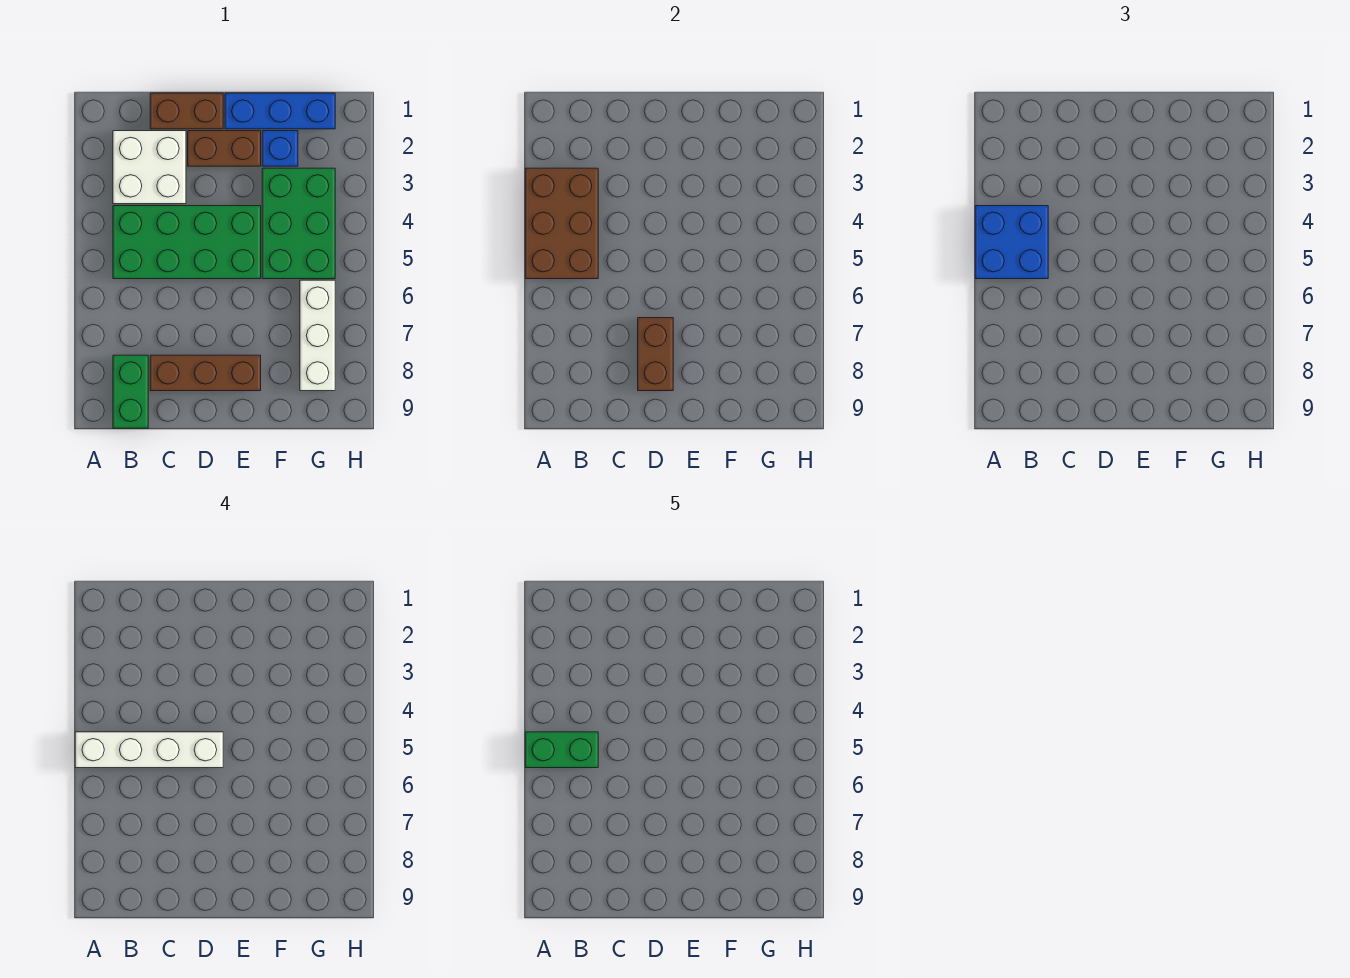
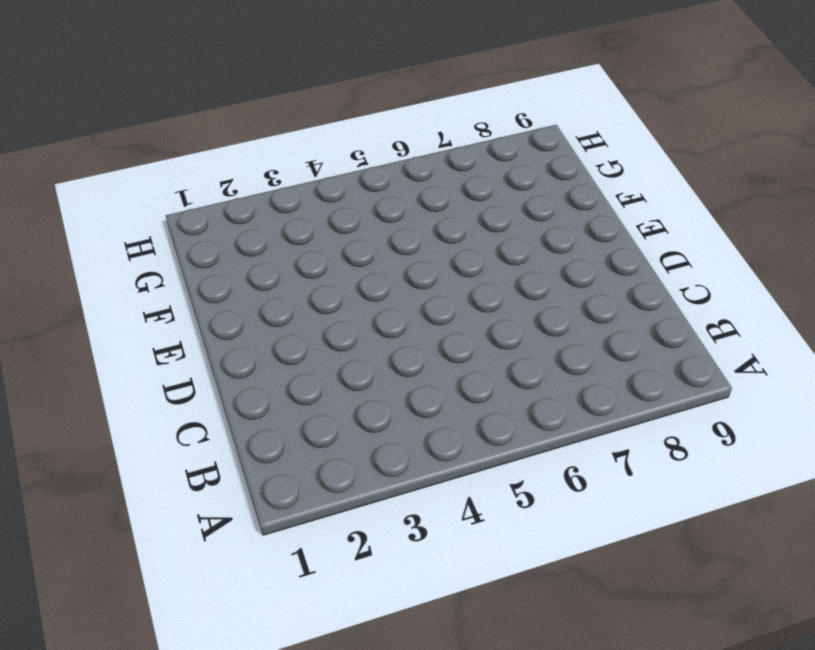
none -> white 2x2 brick [113,131,186,204]
none -> green 2x4 brick [113,206,261,279]
none -> green 1x2 brick [113,355,148,428]

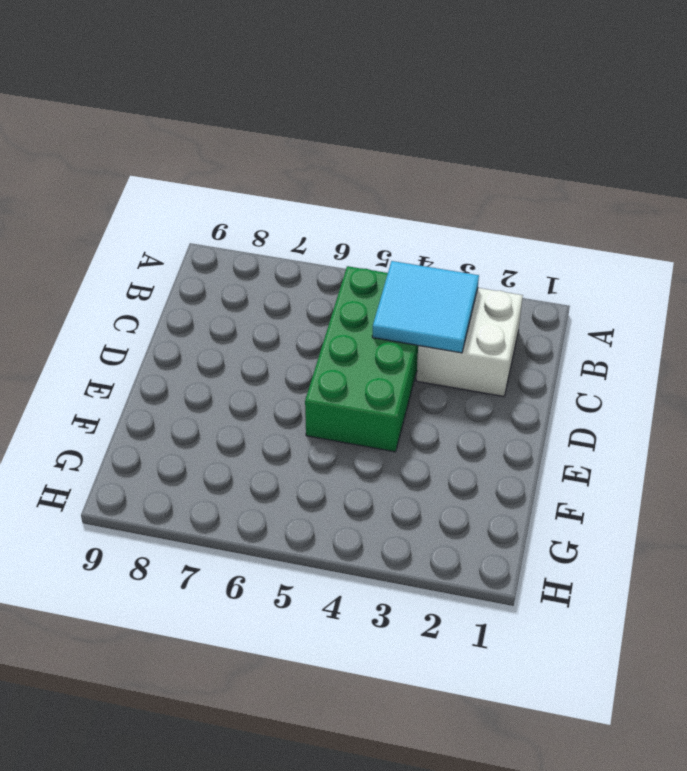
cyan 2x2 tile [372,261,479,353] -> brown 2x3 brick [525,168,598,279]
none -> green 1x2 brick [113,355,148,428]
none -> brown 1x2 brick [150,93,223,129]
none -> brown 1x3 brick [150,355,261,391]

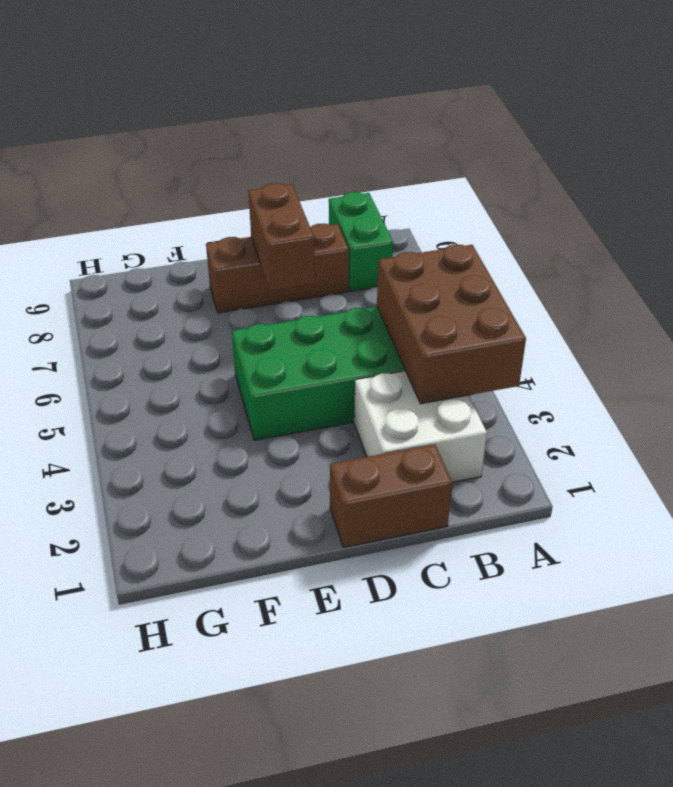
none -> brown 1x2 brick [188,131,261,166]
none -> blue 1x3 brick [225,93,335,129]
none -> blue 1x1 brick [262,131,298,166]

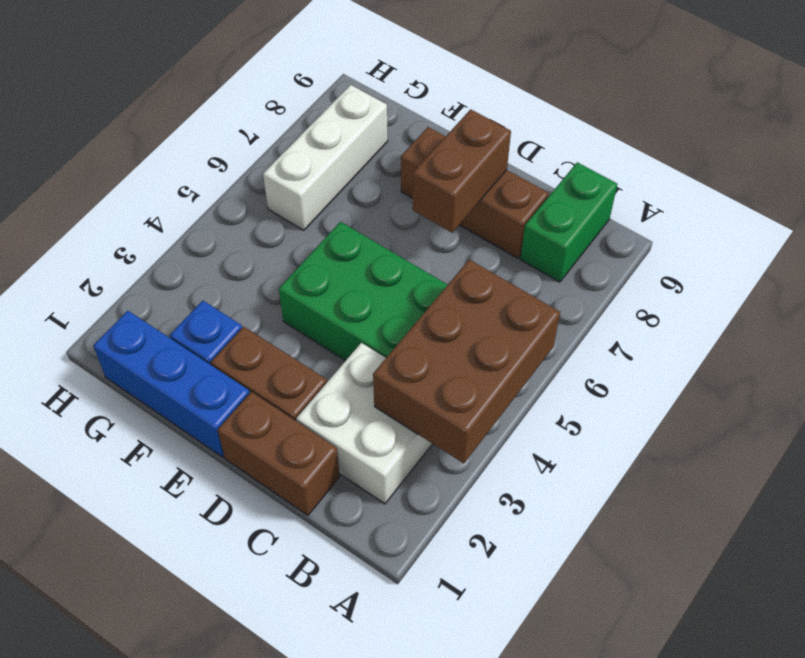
none -> green 2x3 brick [262,168,335,279]
none -> blue 2x2 brick [975,206,1048,279]
none -> white 1x4 brick [75,732,223,768]

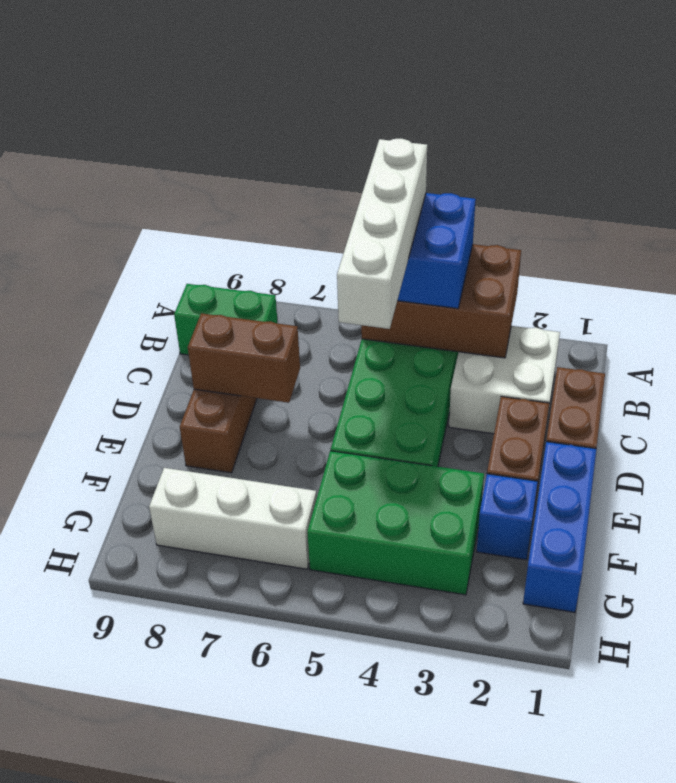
none -> green 1x2 brick [525,732,598,768]

